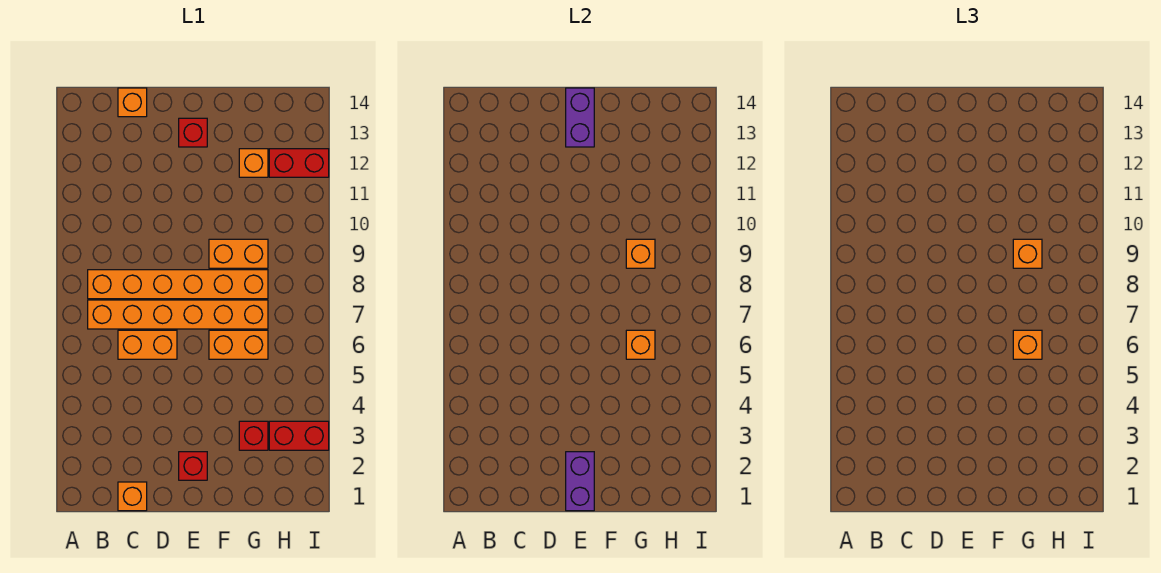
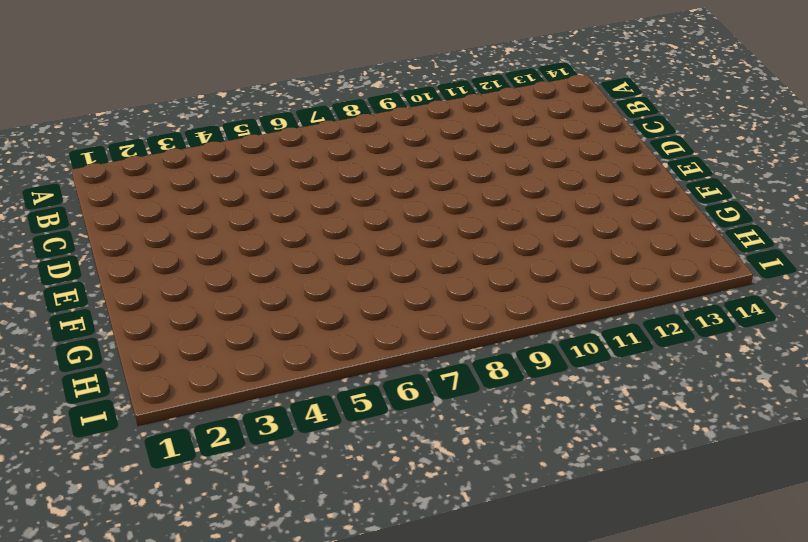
none -> orange 1x6 brick [88,300,268,329]
none -> orange 1x6 brick [88,270,268,299]
none -> orange 1x1 brick [118,482,147,511]

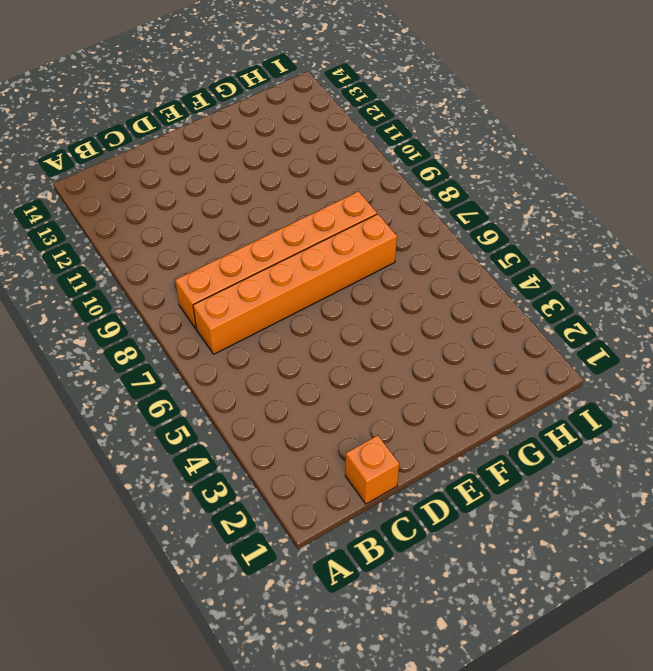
none -> orange 1x2 brick [118,330,177,359]
none -> orange 1x1 brick [118,88,147,117]
none -> red 1x1 brick [179,452,207,480]

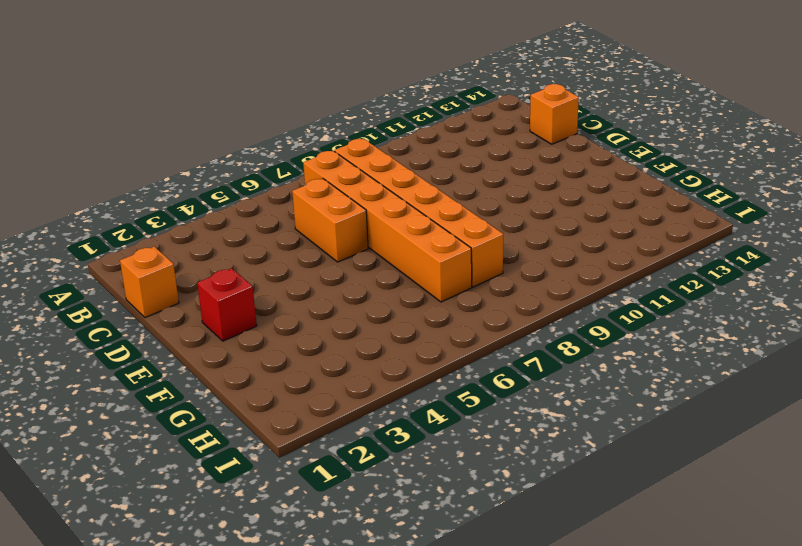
none -> red 1x1 brick [179,118,207,147]
none -> orange 1x2 brick [209,330,268,359]
none -> orange 1x2 brick [209,239,268,268]

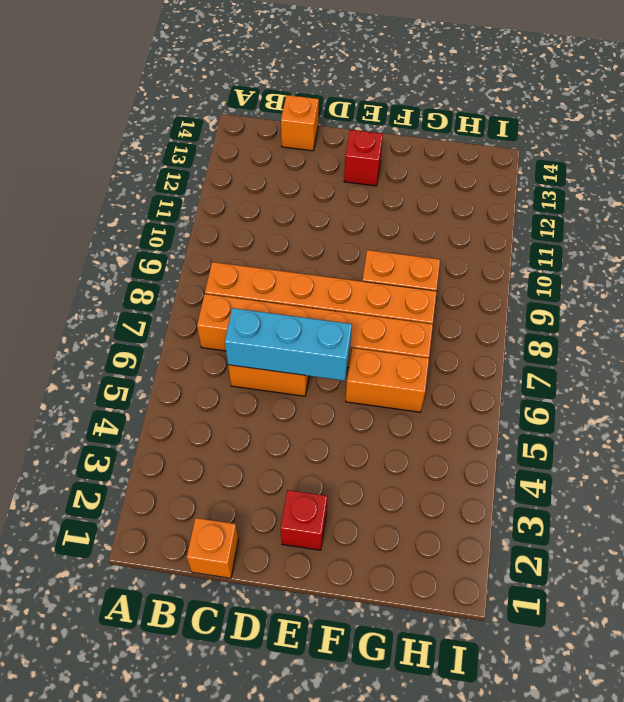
cyan 1x3 brick [225,308,352,381] -> none
none -> red 1x1 brick [239,421,268,450]
none -> orange 1x1 brick [239,149,268,177]
none -> red 1x2 brick [269,421,329,450]

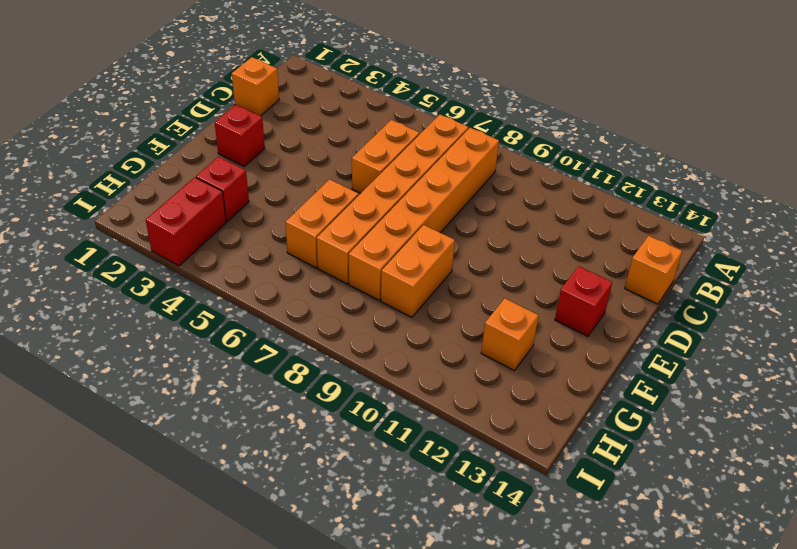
none -> red 1x2 brick [269,149,329,177]
none -> purple 1x2 brick [566,452,594,511]
none -> purple 1x2 brick [566,88,594,147]

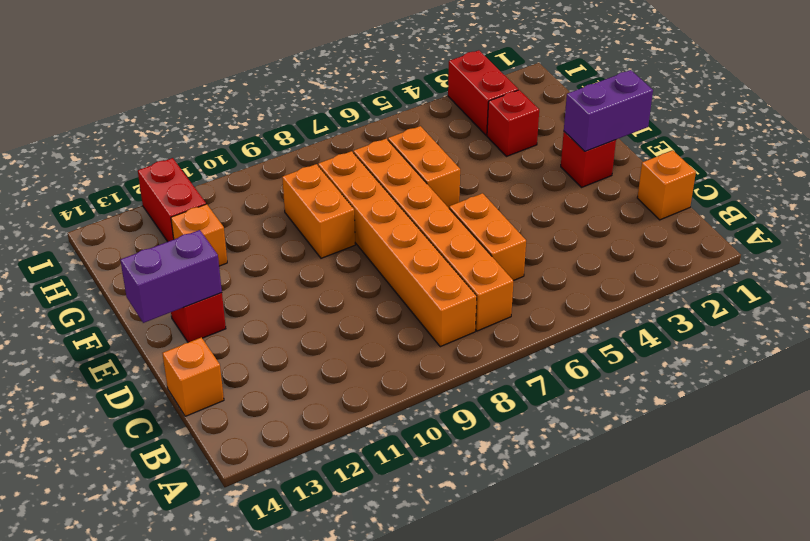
none -> orange 1x1 brick [626,330,655,359]
none -> orange 1x1 brick [626,239,655,268]
none -> orange 1x1 brick [1013,330,1042,359]

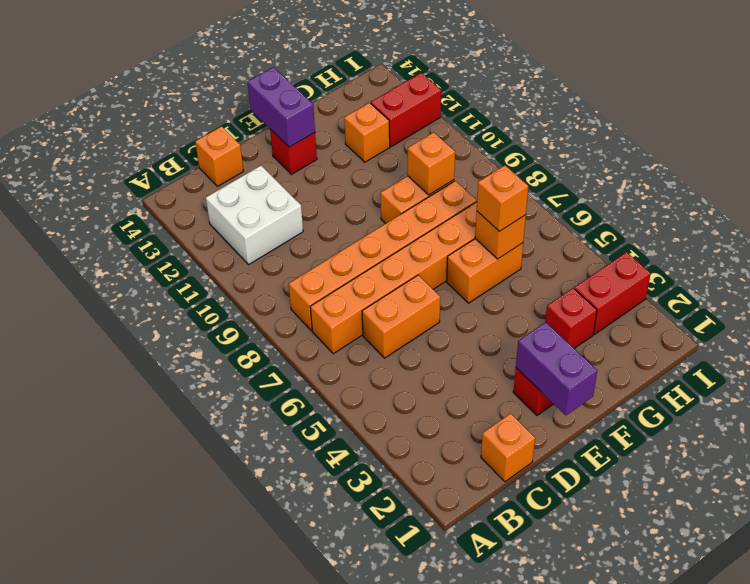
white 2x2 brick [206,166,303,264] -> none
none -> orange 1x1 brick [1013,239,1042,268]

